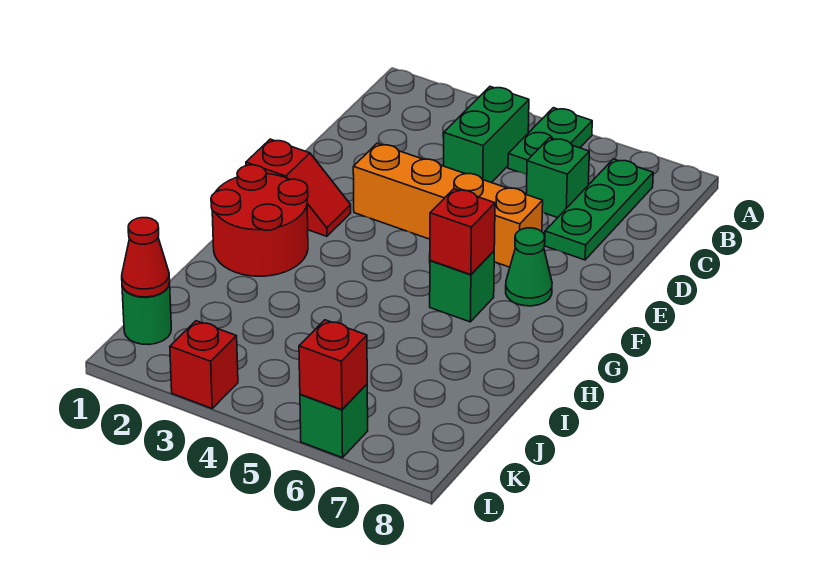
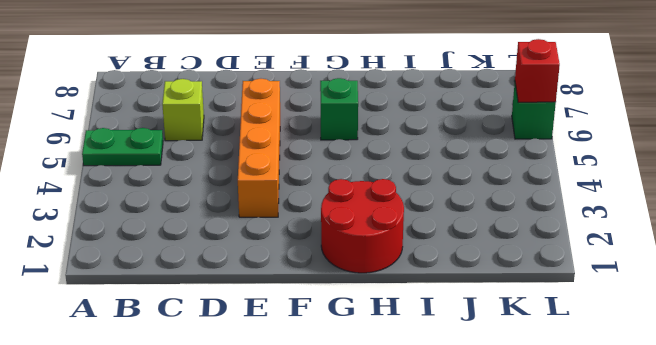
lime 1x1 brick [162,79,204,141] -> green 1x1 brick [526,138,589,218]
none -> green 1x2 brick [443,87,529,183]
none -> green 1x3 plate [545,159,653,260]
none -> red 1x2 slope [246,139,351,236]

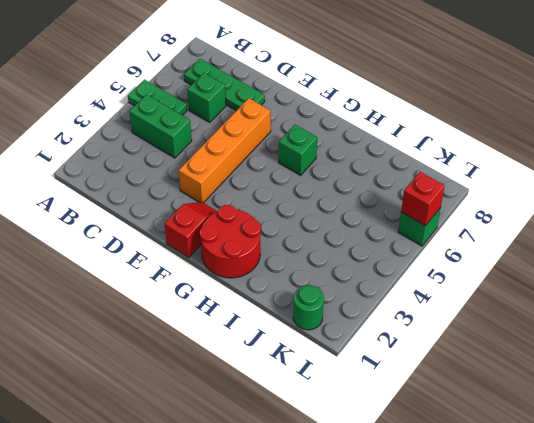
none -> green 1x1 cone [506,228,552,306]
none -> red 1x1 brick [170,321,238,408]
none -> red 1x1 brick [430,189,495,275]

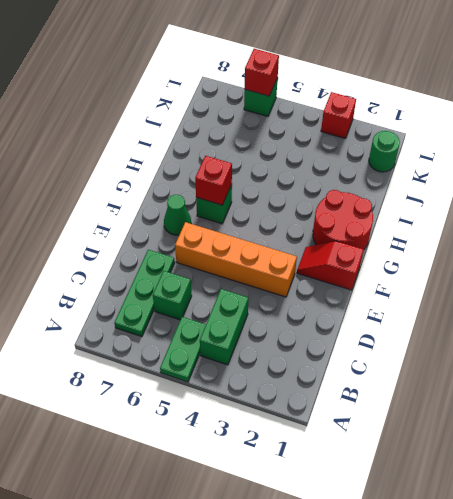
none -> red 1x1 cone [122,218,170,297]

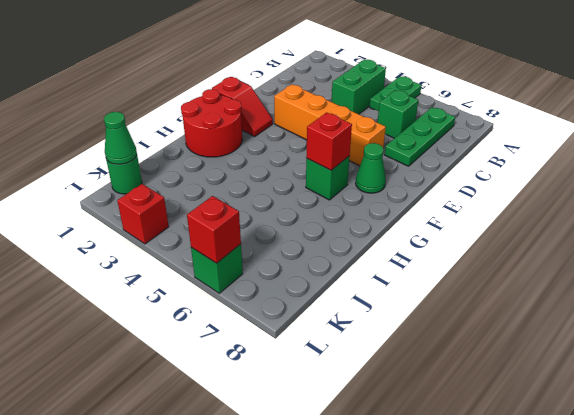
green 1x1 cone [104,112,137,164] -> red 1x1 cone [122,218,170,297]

